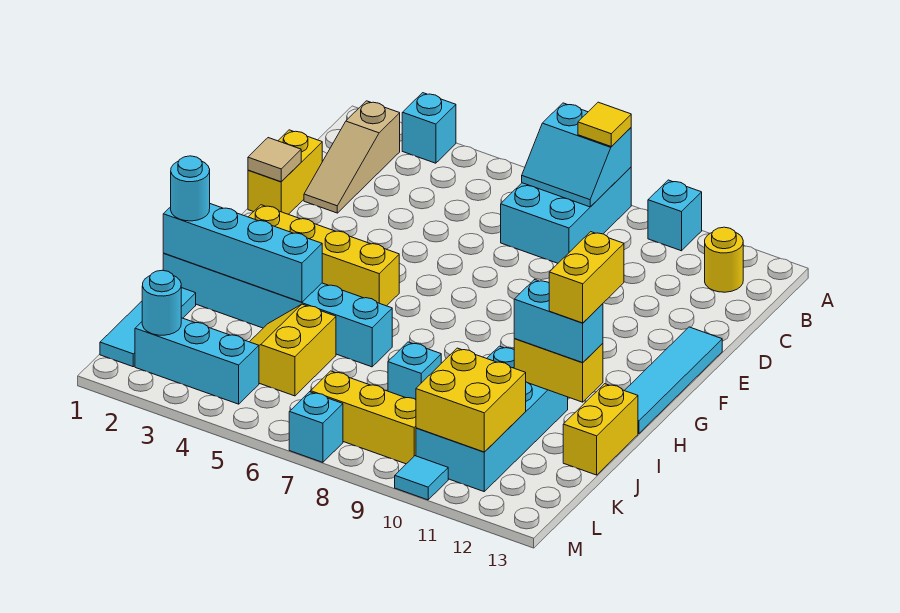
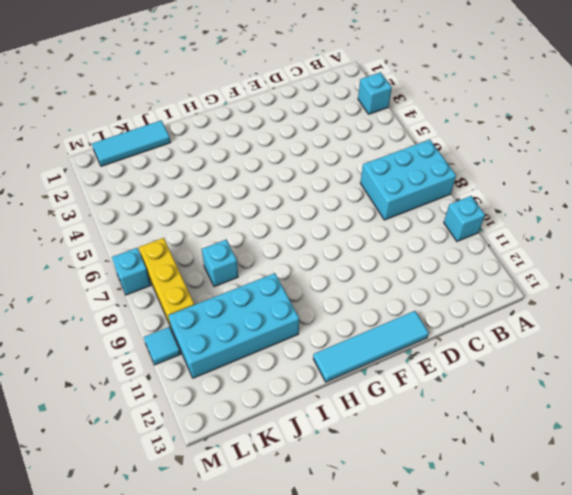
none -> tan 1x3 slope [304,101,400,213]
none -> yellow 1x1 round brick [705,227,743,292]
none -> yellow 1x2 brick [248,130,322,214]

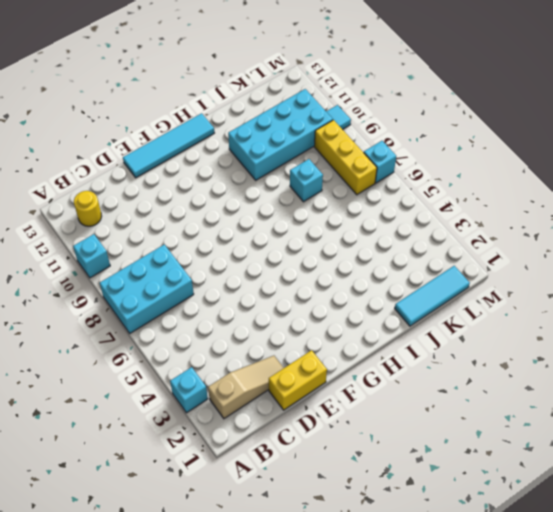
none -> yellow 1x4 brick [249,205,399,306]
none -> cyan 1x6 brick [163,253,392,367]
none -> yellow 1x2 brick [563,384,638,475]

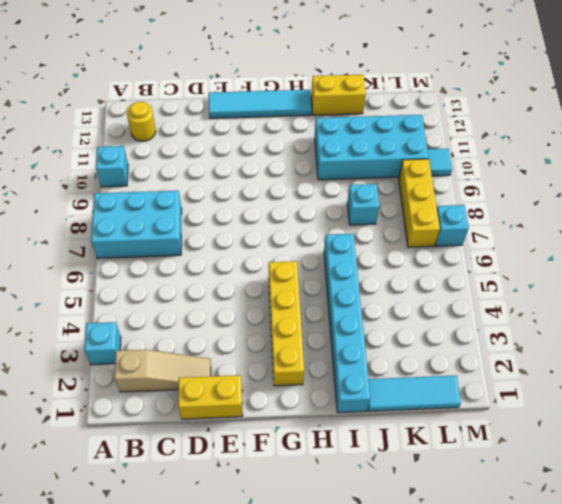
none -> yellow 2x2 slope [250,304,336,396]
none -> cyan 1x3 brick [135,318,259,404]
none -> cyan 2x2 slope [522,103,631,207]

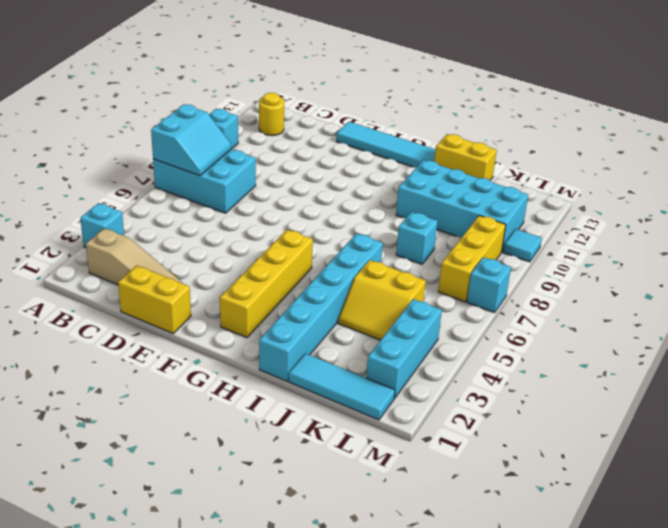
none -> tan 1x1 tile [248,138,301,182]
none -> cyan 1x4 brick [163,204,322,302]
none -> yellow 1x2 brick [514,339,603,402]

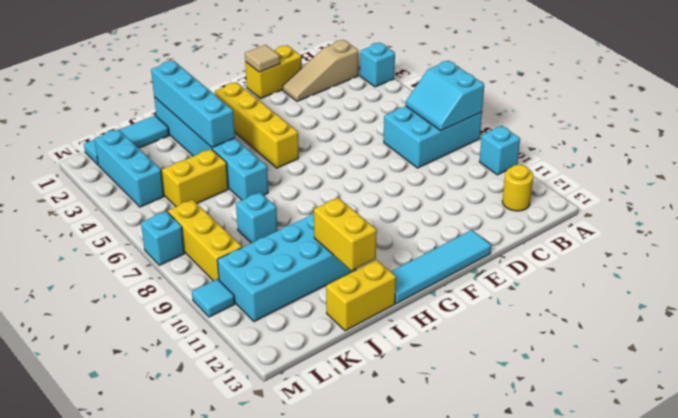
none -> yellow 2x2 brick [416,348,526,452]
none -> cyan 1x1 round brick [142,270,181,335]
none -> yellow 1x1 tile [578,102,631,146]

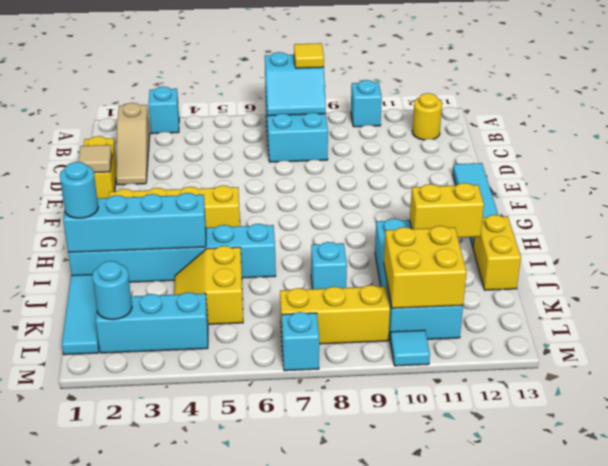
none -> cyan 1x2 brick [514,280,603,363]
none -> yellow 1x2 brick [549,232,624,323]

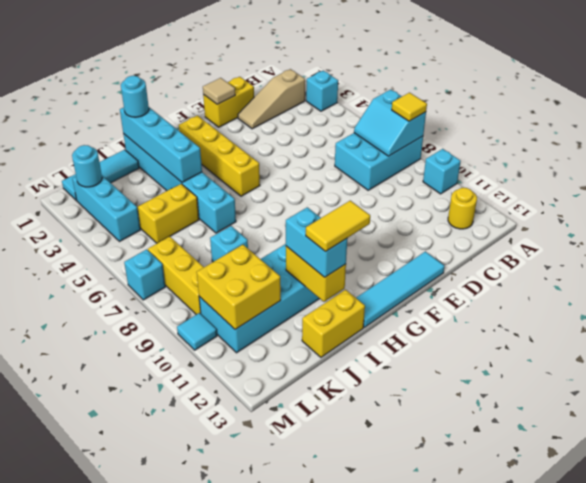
yellow 1x2 tile [306,201,370,252] -> yellow 1x2 brick [549,232,624,323]

